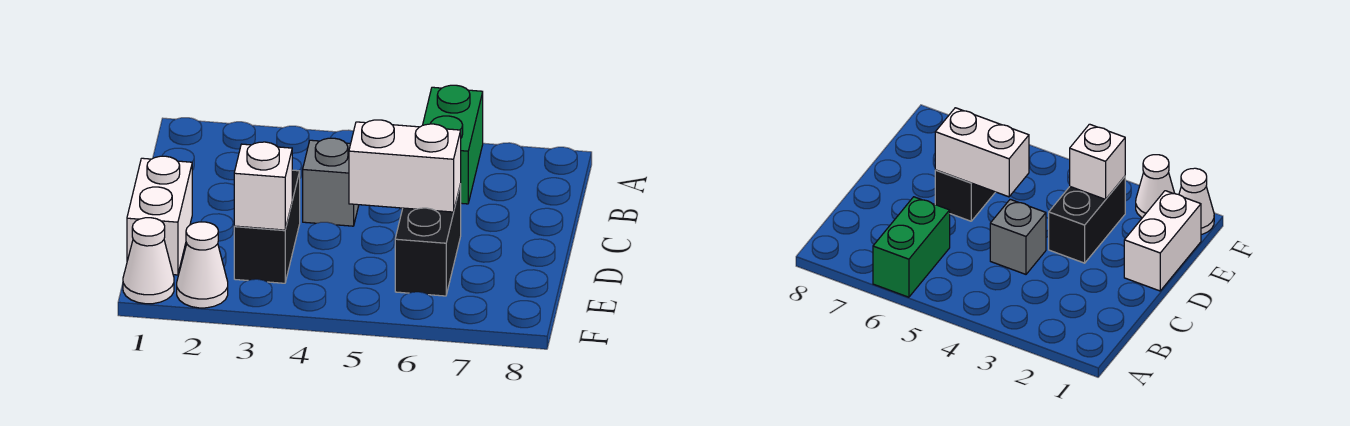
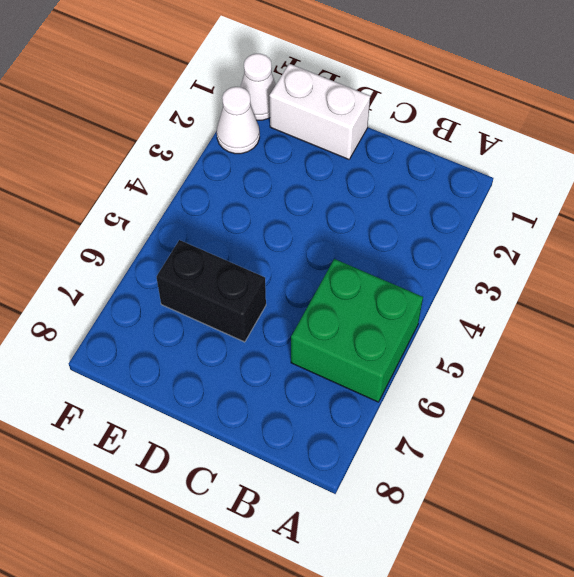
green 2x2 brick [291,259,423,402] -> green 1x2 brick [423,85,483,204]
none -> grey 1x1 brick [303,138,359,226]
none -> black 1x2 brick [234,170,300,283]

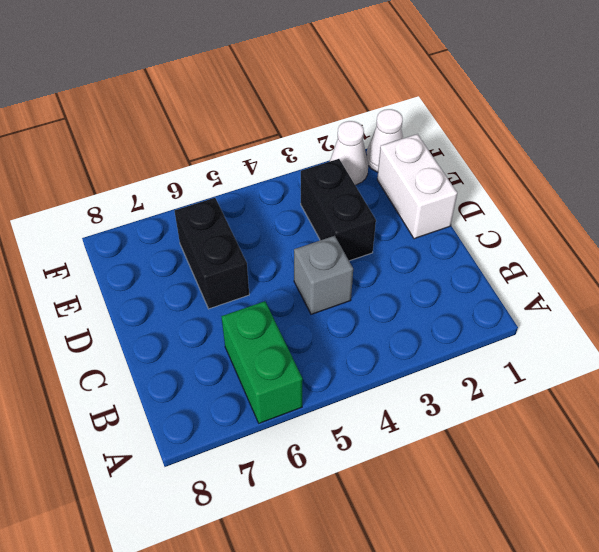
none -> white 1x2 brick [349,120,461,212]
none -> white 1x1 brick [234,142,292,230]

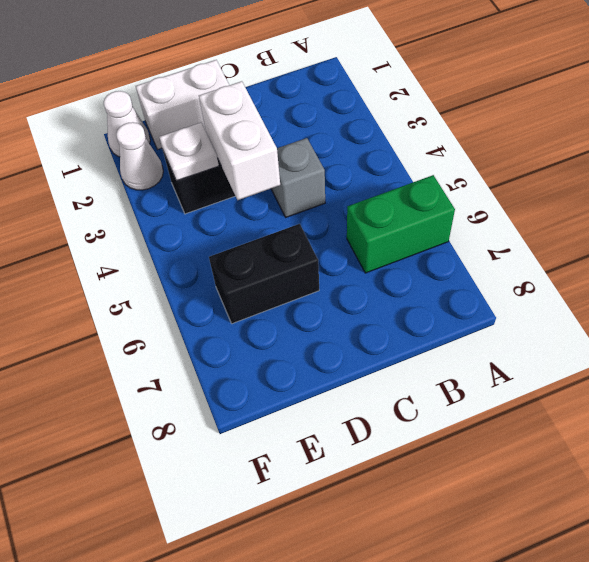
white 1x2 brick [199,81,280,200] -> white 1x2 brick moved to [349,120,461,212]
white 1x1 plate [159,123,219,181] -> white 1x1 brick [234,142,292,230]

